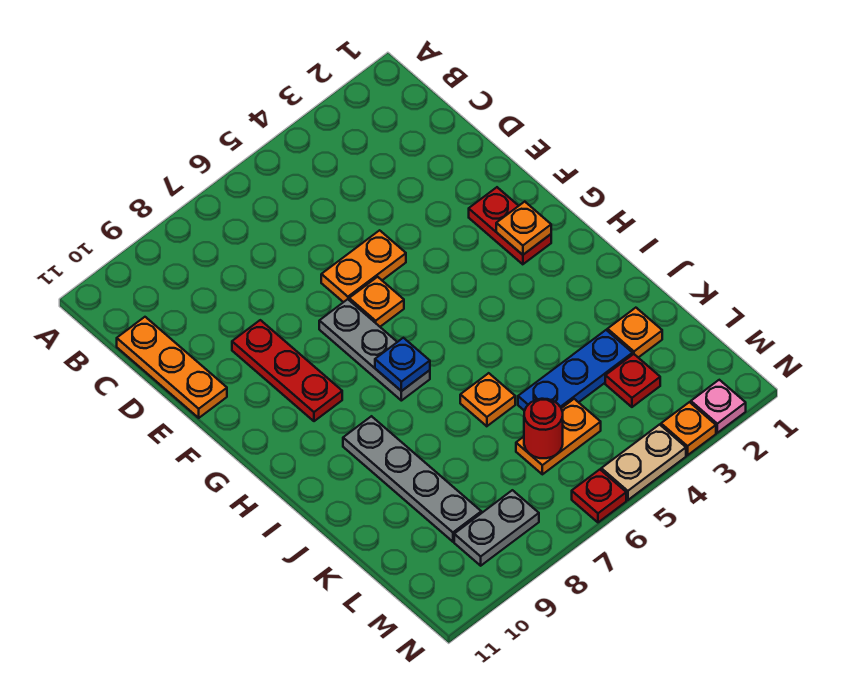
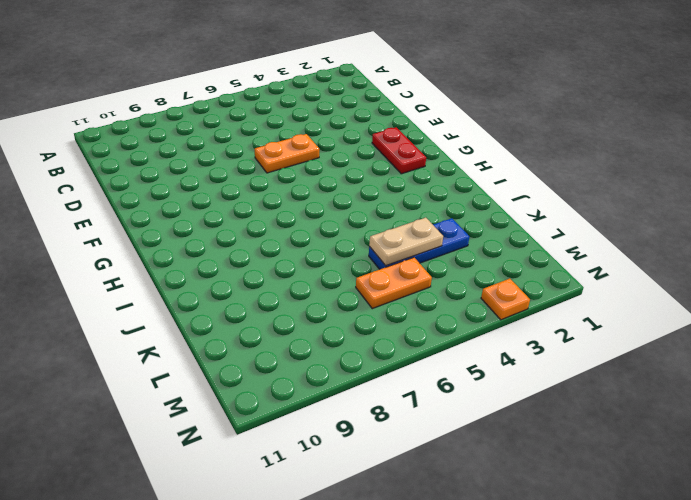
tan 1x2 plate [369,218,443,266] -> tan 1x2 plate moved to [601,425,686,500]
none -> orange 1x3 plate [117,317,227,418]
none -> red 1x3 plate [232,320,342,421]
none -> orange 1x1 plate [349,277,404,327]

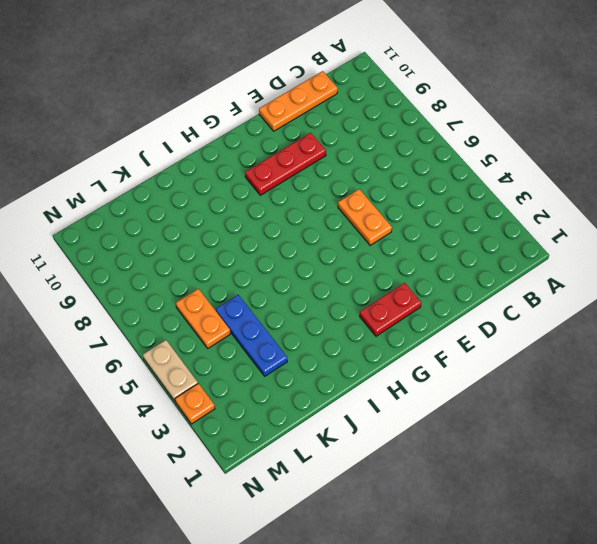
none -> orange 1x1 plate [349,277,404,327]
none -> grey 1x3 plate [319,299,430,401]
none -> grey 1x4 plate [343,416,481,542]

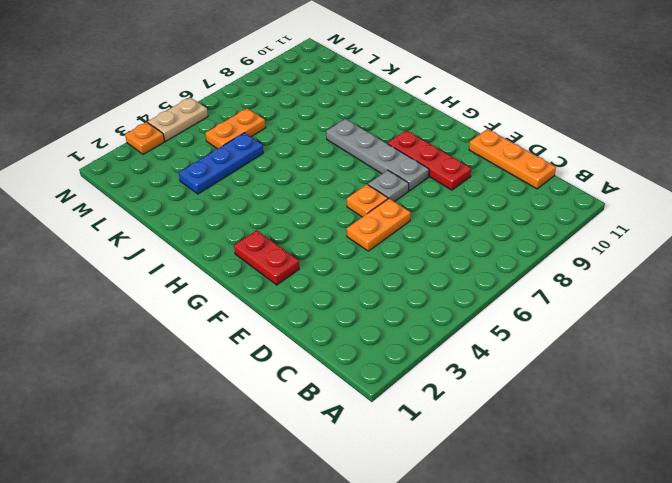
grey 1x1 plate [368,170,409,202] -> grey 1x3 plate [319,299,430,401]
grey 1x4 plate [326,119,429,191] -> grey 1x4 plate moved to [343,416,481,542]
none -> orange 1x1 plate [460,373,515,426]
none -> orange 1x1 plate [608,308,662,358]
none -> red 1x1 plate [605,354,660,407]

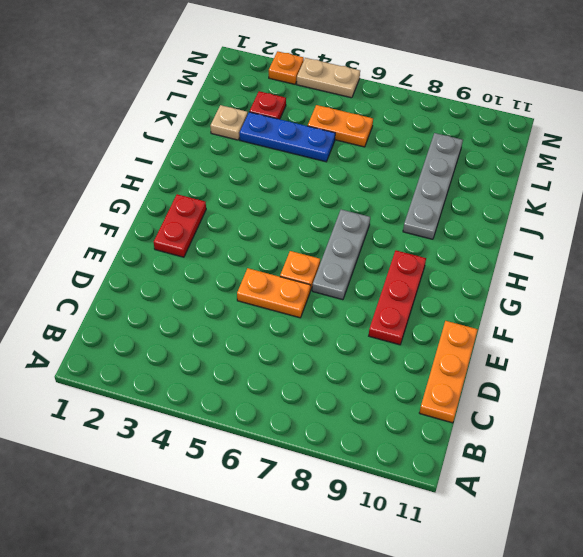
tan 1x1 plate [210,105,248,140] -> orange 1x1 plate [608,308,662,358]
none -> orange 1x1 plate [460,373,515,426]
none -> grey 1x2 plate [454,490,539,566]
none -> pink 1x1 plate [691,380,746,433]

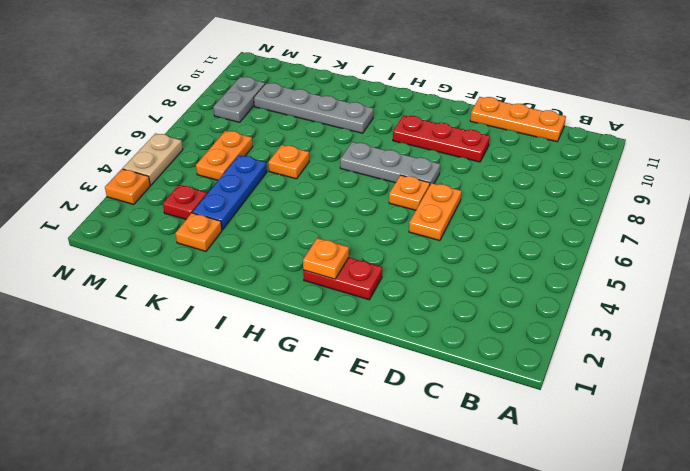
none -> pink 1x1 plate [691,380,746,433]
none -> red 1x1 plate [572,470,626,522]
none -> blue 1x1 plate [375,338,430,391]

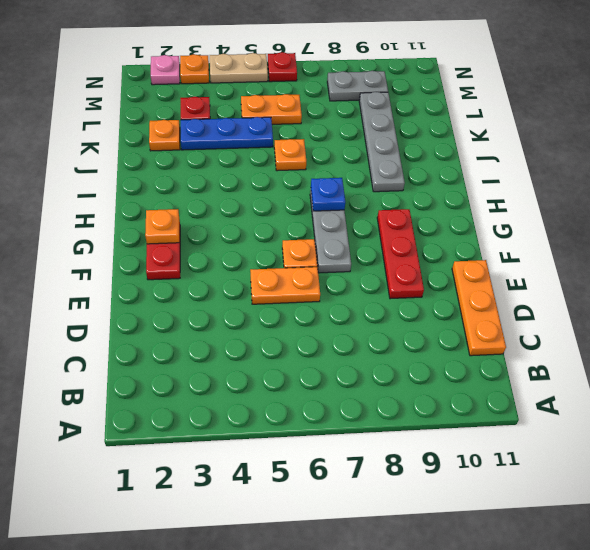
none -> red 1x1 round brick [524,399,563,458]

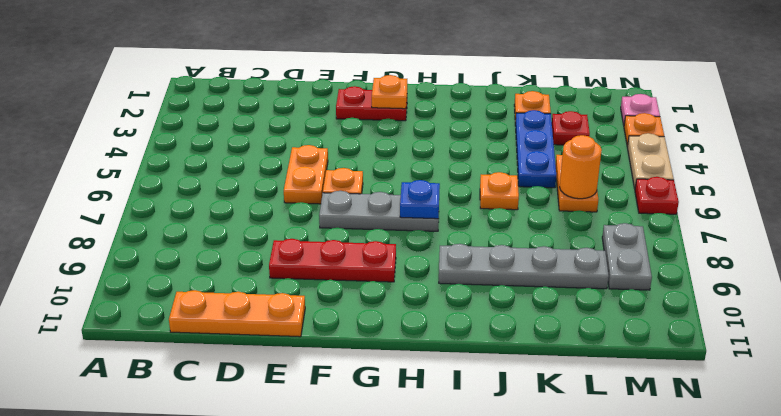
orange 1x1 round brick [560,135,602,199] -> red 1x1 round brick [524,399,563,458]

